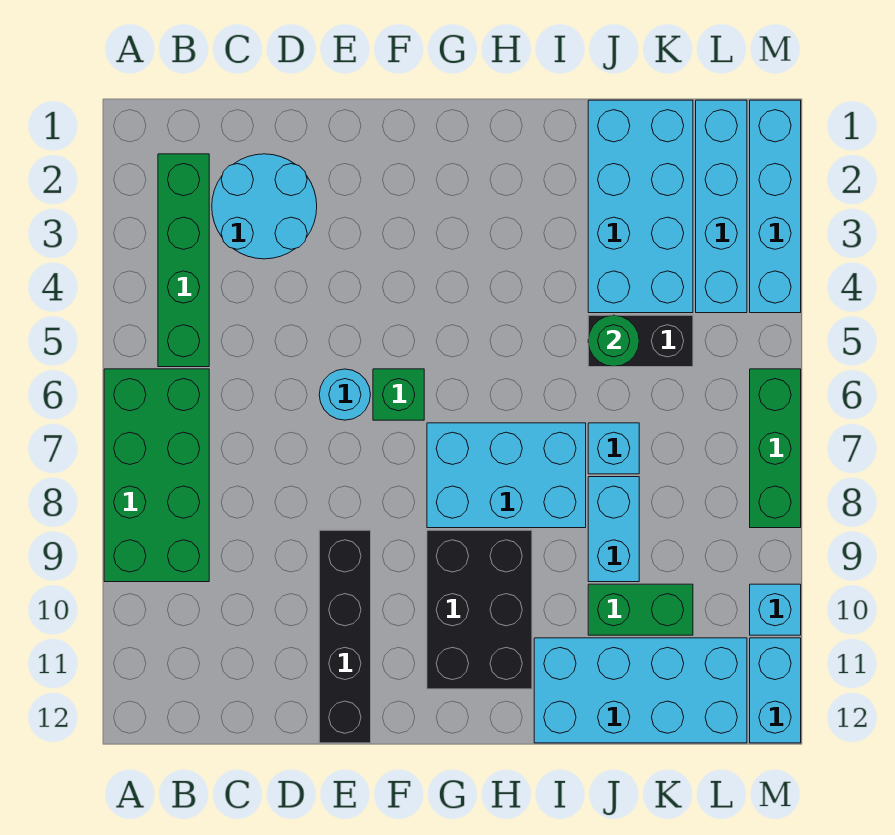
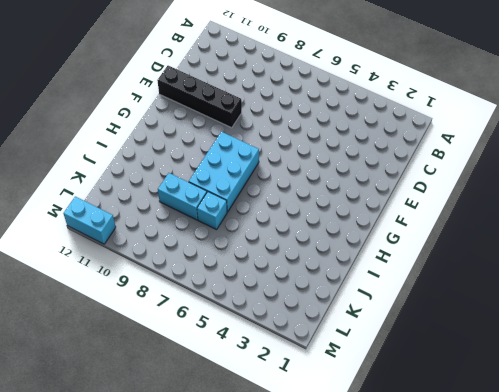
none -> green 2x4 brick [104,369,209,582]
none -> green 1x4 brick [158,154,209,367]
none -> cyan 2x2 round brick [212,154,317,259]

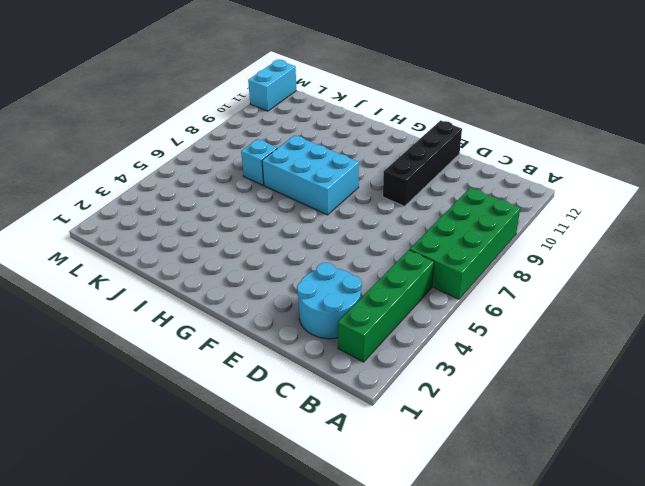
none -> cyan 1x1 round brick [319,369,371,420]
none -> green 1x1 brick [373,369,424,420]
none -> black 2x3 brick [427,530,532,689]

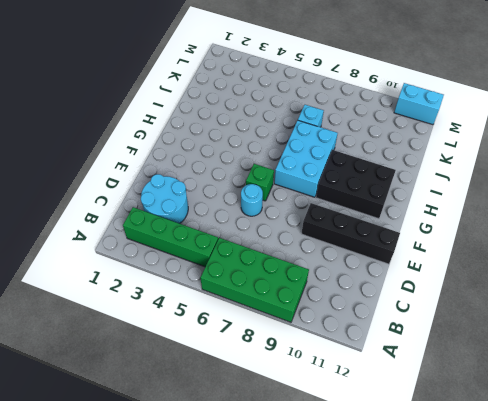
none -> cyan 2x4 brick [534,638,747,743]
none -> cyan 2x4 brick [588,100,693,313]
none -> black 1x2 brick [588,315,693,367]

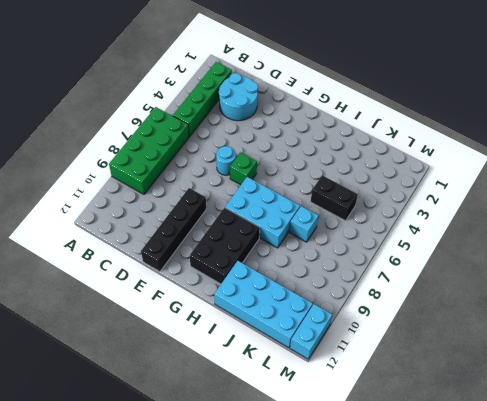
none -> cyan 2x4 brick [588,100,693,313]
none -> cyan 1x2 brick [588,477,639,582]
none -> green 1x2 brick [588,584,693,635]

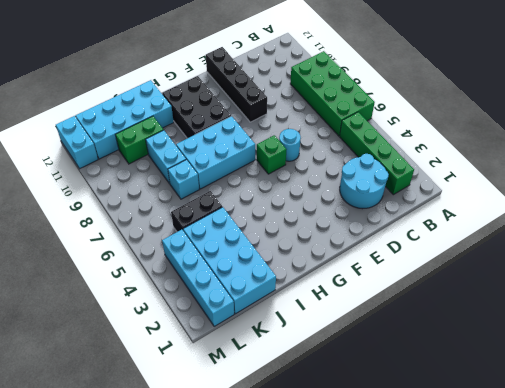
none -> cyan 1x4 brick [750,100,801,313]
none -> green 1x3 brick [750,369,801,528]
none -> cyan 1x1 brick [750,584,801,635]

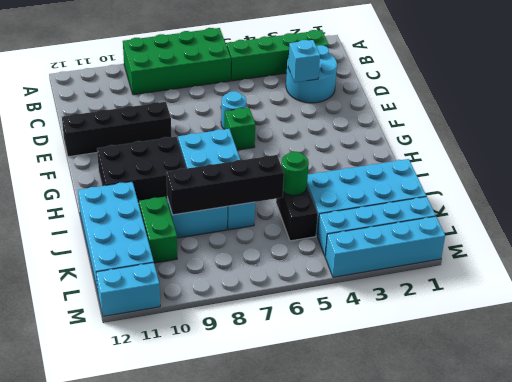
cyan 1x1 brick [288,40,320,82] -> cyan 1x1 brick moved to [750,584,801,635]
black 1x4 brick [166,155,284,215] -> none
none -> green 1x3 brick [750,369,801,528]

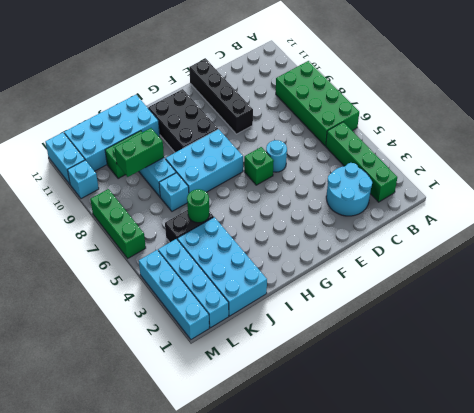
green 1x2 brick [115,128,164,177] -> none

